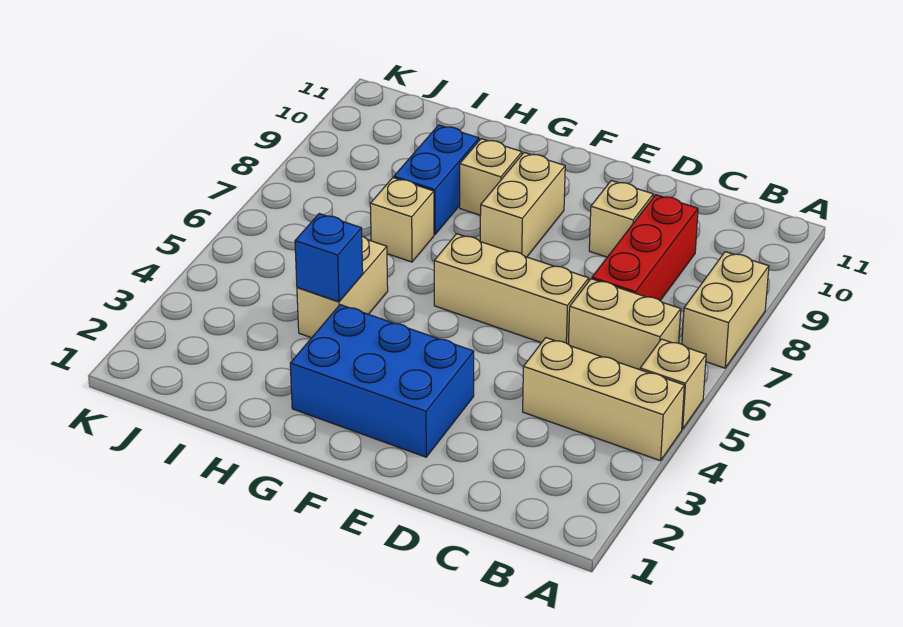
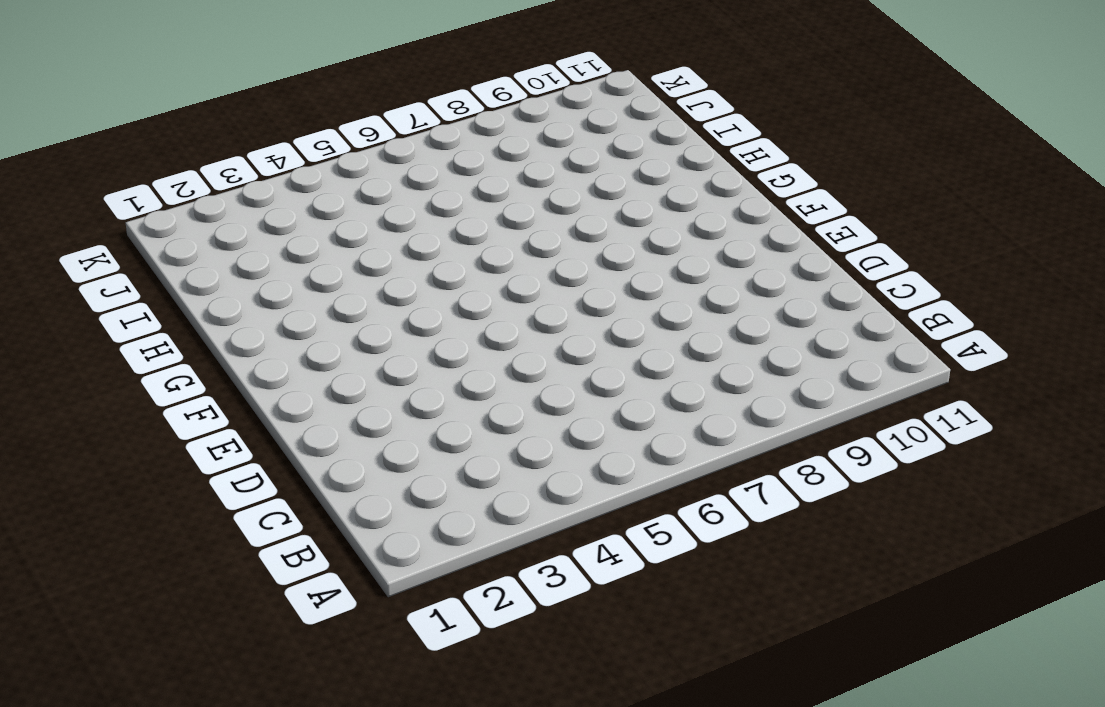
none -> tan 1x3 brick [523,338,684,461]
none -> tan 1x1 brick [640,339,706,429]
none -> tan 1x2 brick [682,252,769,368]

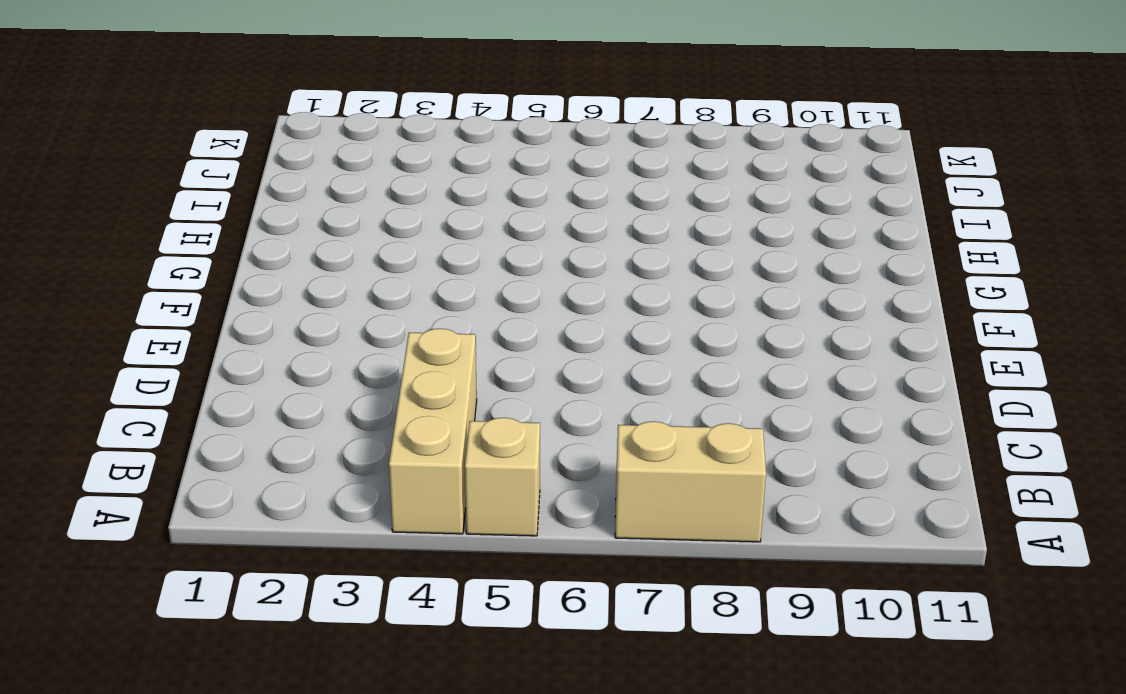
none -> tan 1x2 brick [568,279,681,370]
none -> red 1x3 brick [592,195,698,301]
none -> tan 1x3 brick [434,234,589,344]

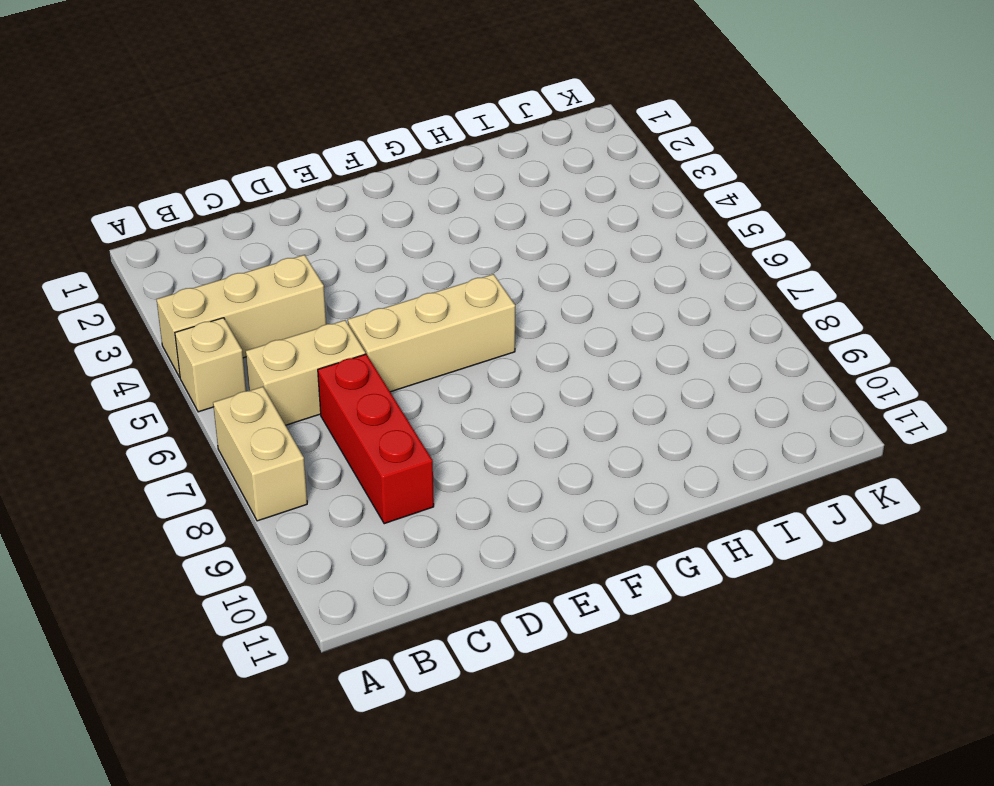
none -> tan 1x1 brick [589,180,653,257]
none -> blue 2x3 brick [290,305,474,457]
none -> tan 1x2 brick [480,152,565,257]

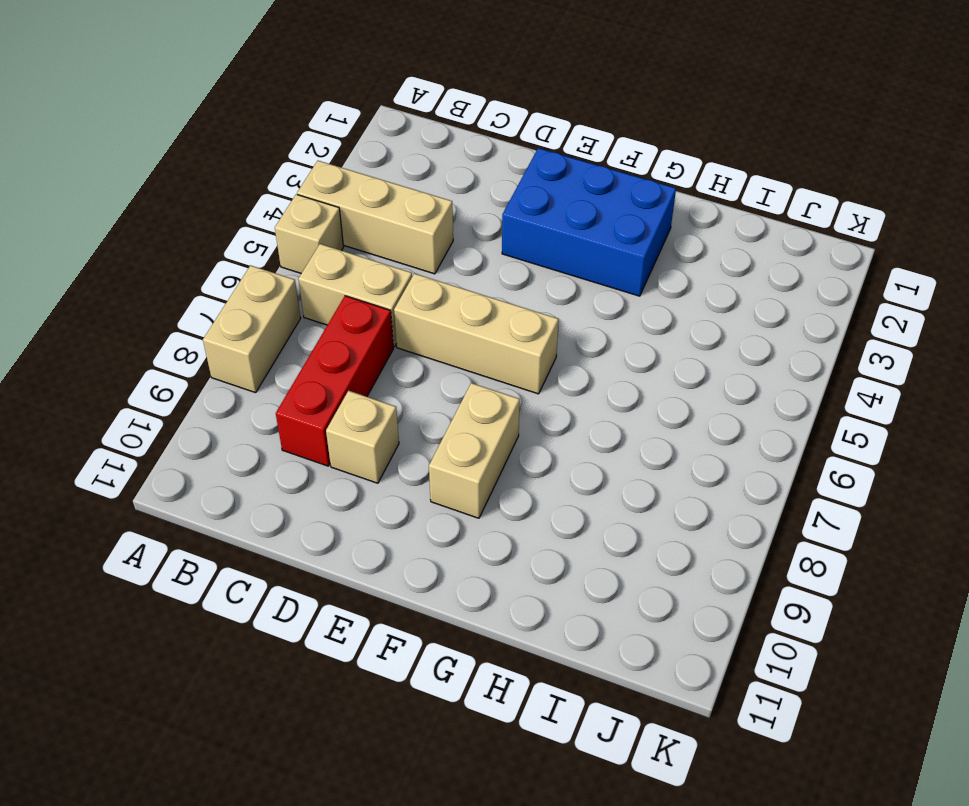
none -> tan 1x1 brick [460,139,522,215]
none -> tan 1x2 brick [297,236,388,338]
none -> tan 1x1 brick [370,178,434,262]

